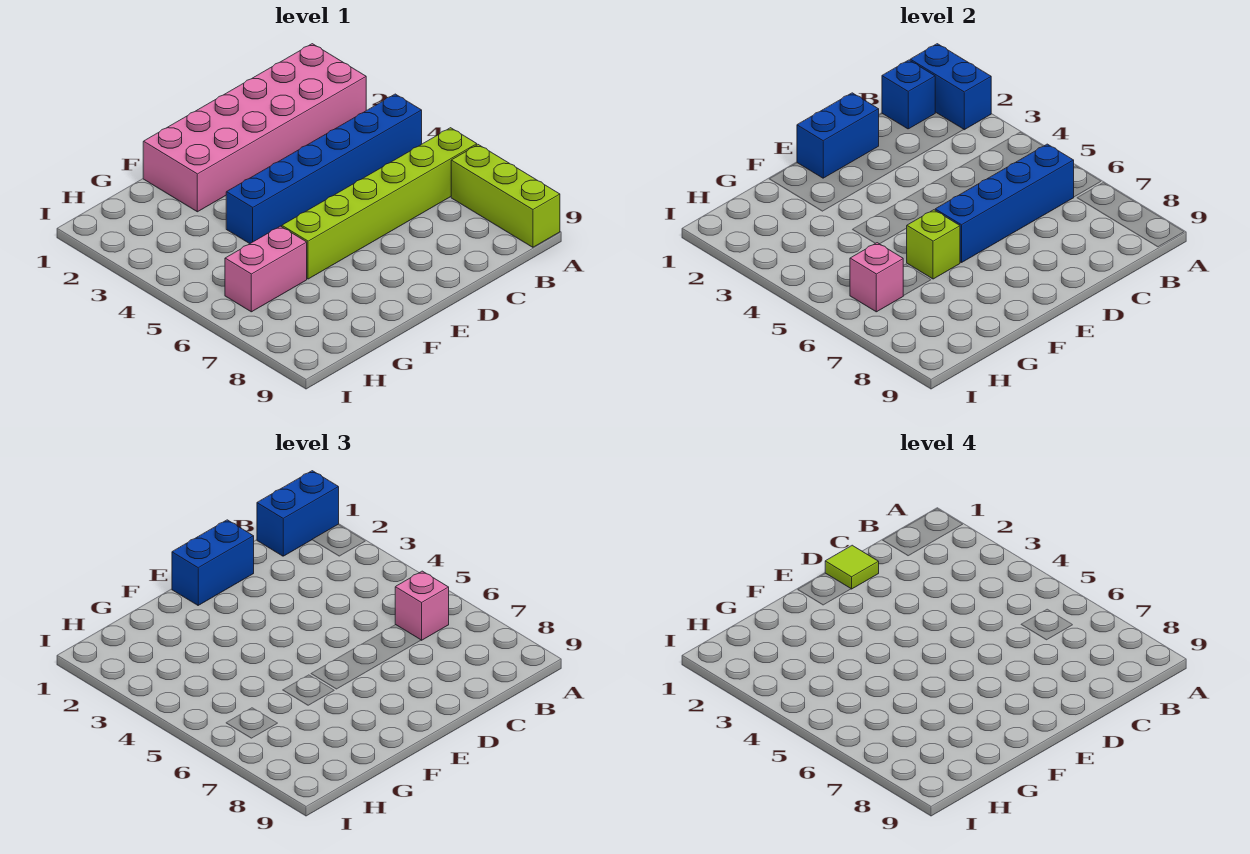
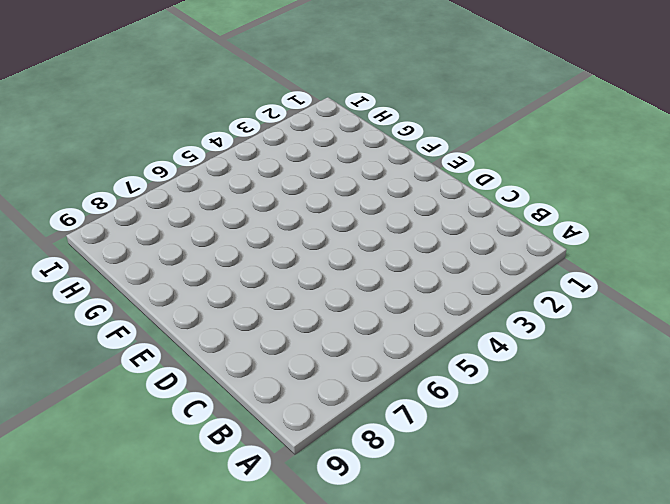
none -> pink 2x6 brick [143,44,366,212]
none -> blue 1x6 brick [226,94,422,244]
none -> lime 1x6 brick [282,128,477,279]

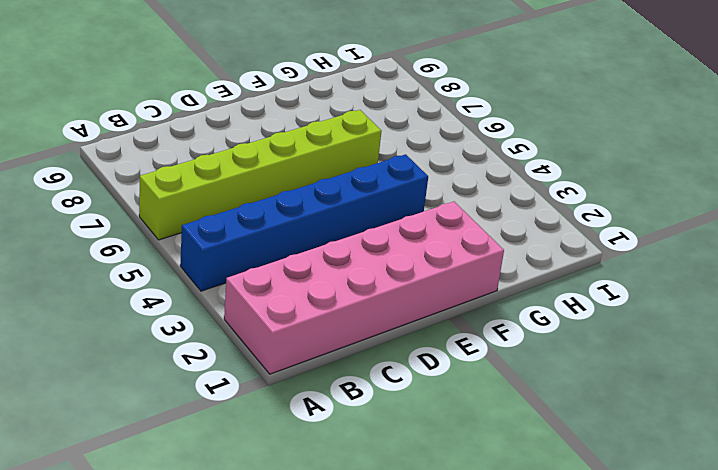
none -> lime 1x3 brick [451,145,560,247]
none -> pink 1x2 brick [225,226,307,312]
none -> blue 1x2 brick [910,44,991,130]

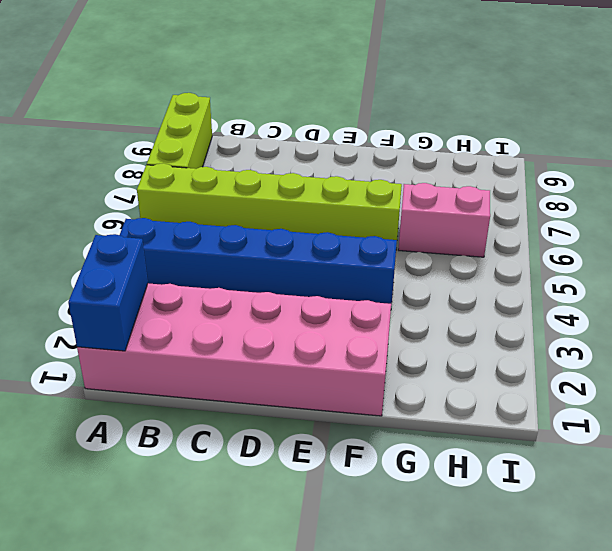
none -> blue 1x1 brick [882,60,935,129]
none -> blue 1x4 brick [935,144,1074,263]
none -> blue 1x2 brick [797,93,879,178]

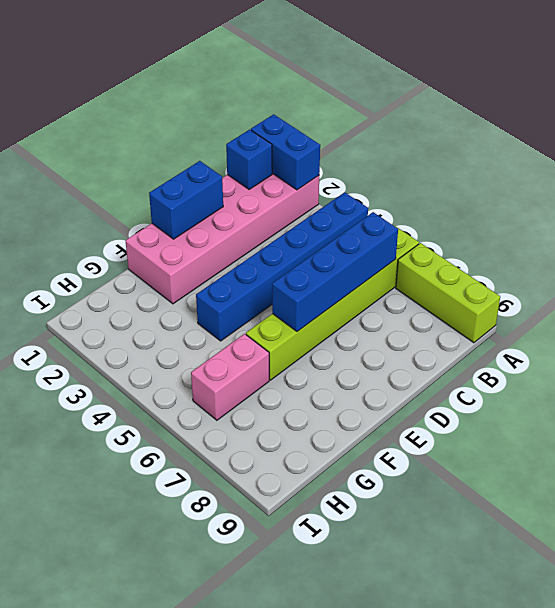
none -> lime 1x1 brick [907,210,960,279]
none -> pink 1x1 brick [850,243,903,312]
none -> blue 1x2 brick [257,471,339,556]

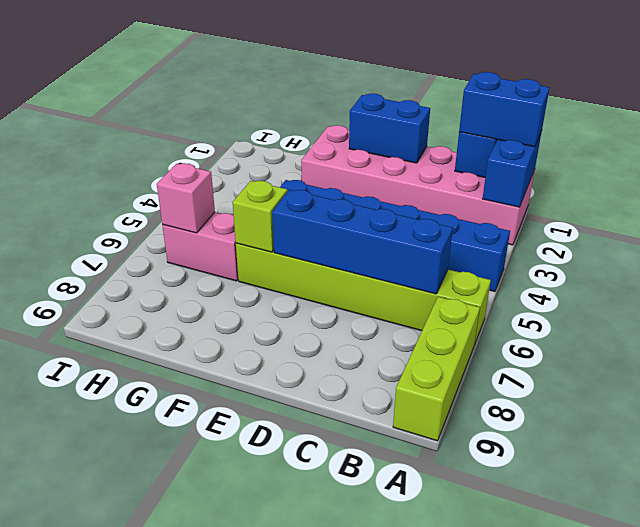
none -> pink 1x1 brick [395,571,449,640]
none -> blue 1x2 brick [172,520,254,605]
none -> lime 1x1 tile [825,545,879,589]

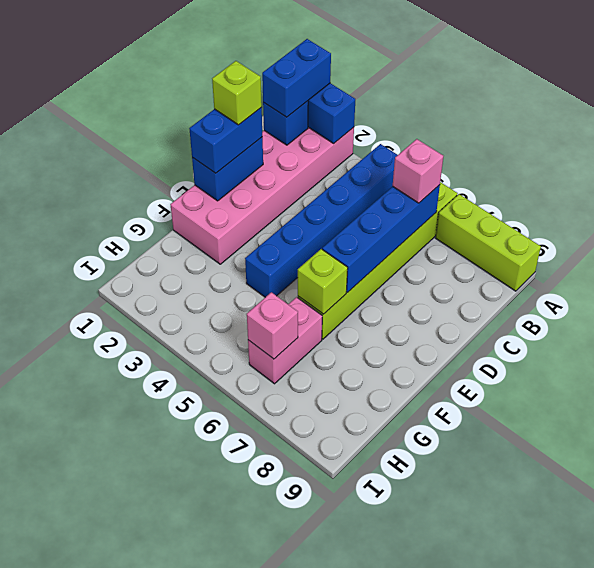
lime 1x1 brick [212,61,262,125] -> lime 1x1 tile [825,545,879,589]

